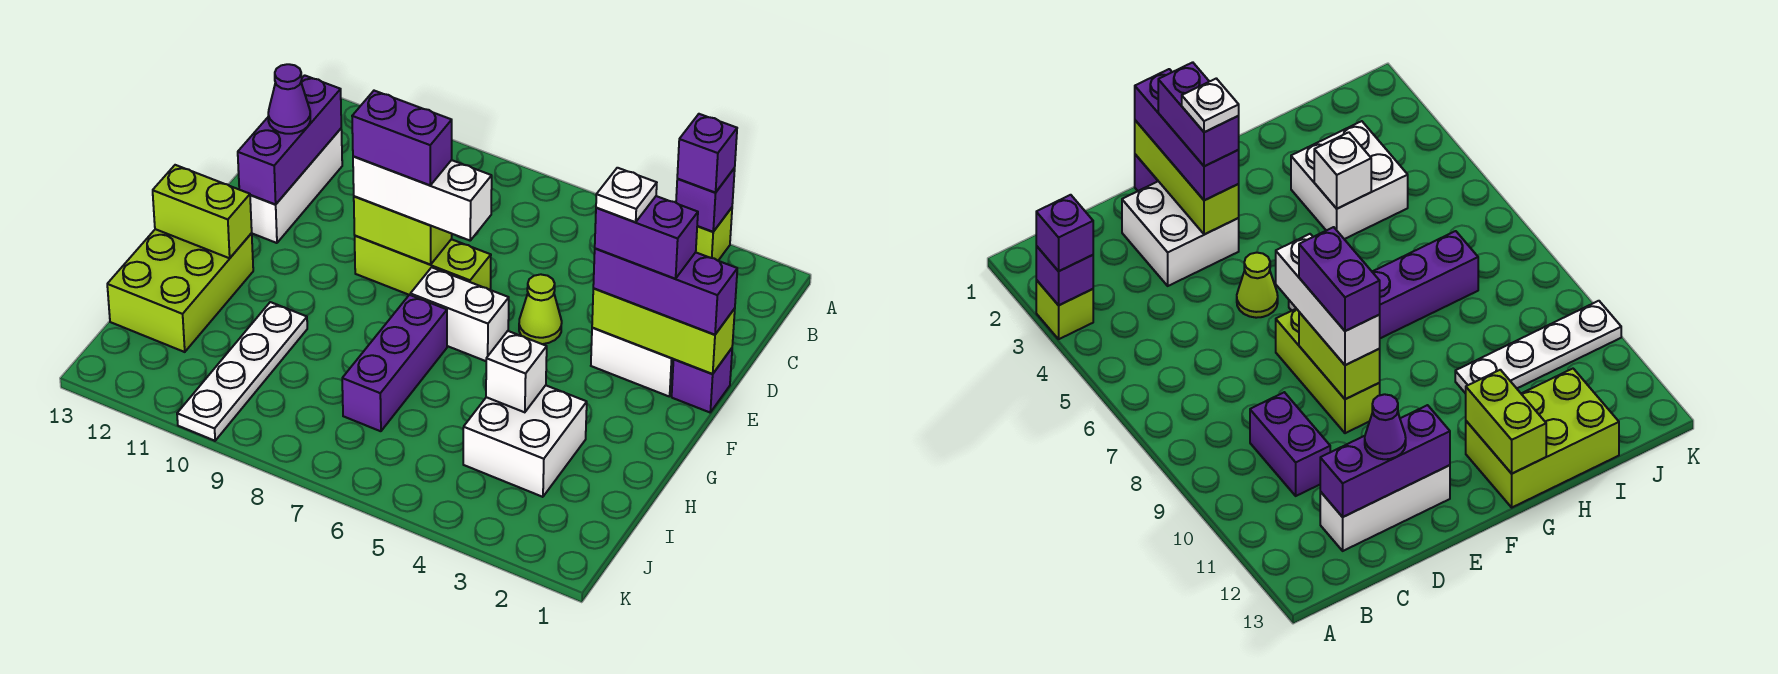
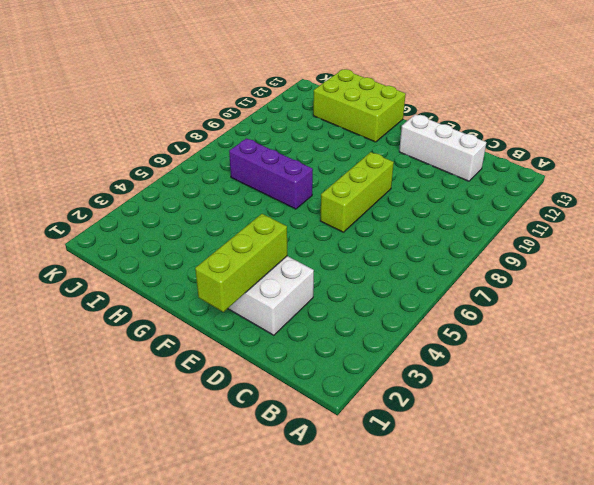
none -> lime 1x1 brick [696,208,732,261]
none -> purple 1x2 brick [1250,392,1330,496]
none -> purple 1x1 brick [672,348,732,412]

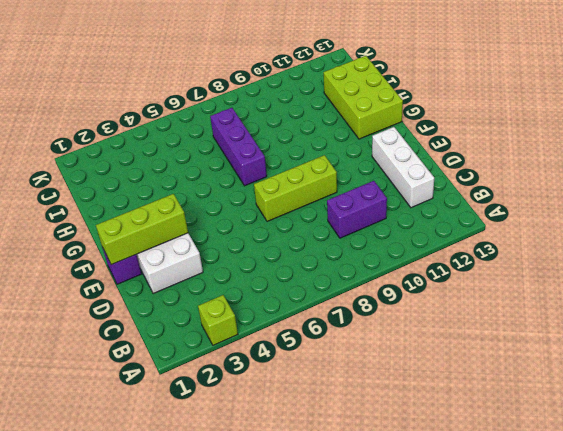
none -> lime 1x1 cone [519,274,562,344]
none -> white 1x2 brick [410,267,509,361]
none -> white 2x2 brick [463,385,587,497]

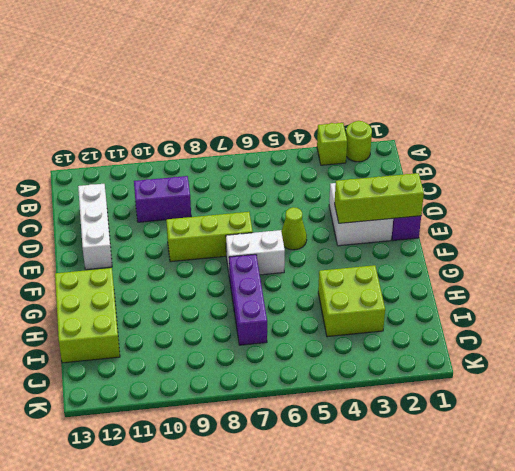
lime 1x1 round brick [346,121,372,162] -> none
lime 2x2 brick [318,265,385,337] -> white 2x2 brick [463,385,587,497]
none -> white 1x4 plate [177,302,307,441]
none -> purple 1x1 brick [676,168,735,232]
none -> purple 1x3 brick [238,75,341,204]

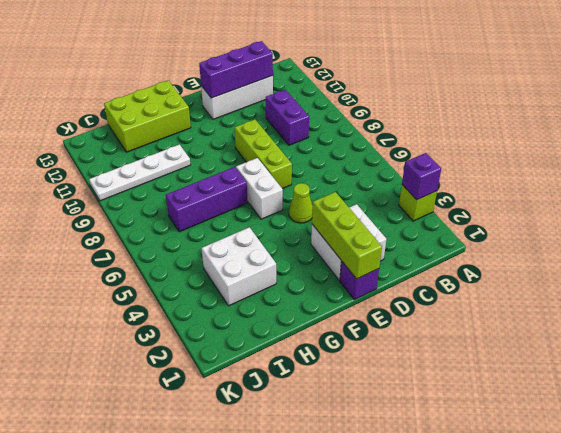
none -> lime 1x2 brick [354,196,452,265]
none -> lime 1x2 brick [153,165,252,258]
none -> white 1x1 brick [486,331,547,412]

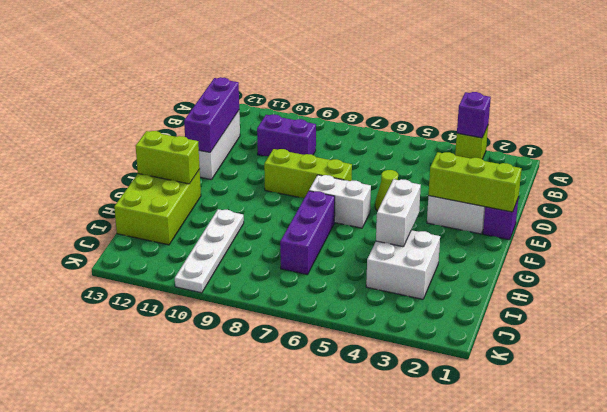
white 1x2 brick [376,179,421,247] -> white 1x1 brick [486,331,547,412]
none -> lime 1x2 brick [354,196,452,265]
none -> purple 1x1 brick [677,114,737,193]
none -> purple 1x1 cone [268,64,310,134]

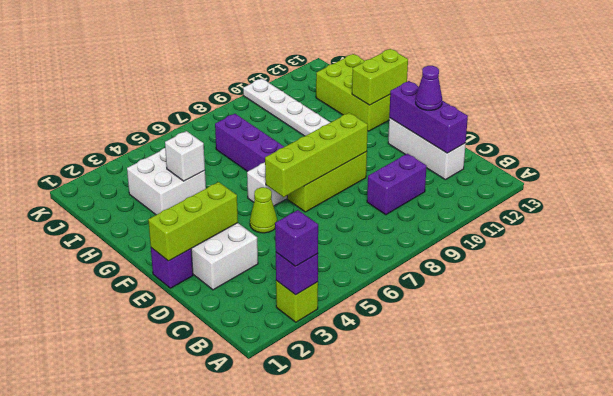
lime 1x4 brick [265,113,368,197] -> lime 1x2 brick [354,196,452,265]
none -> purple 1x3 brick [593,249,737,335]
none -> white 1x3 brick [353,156,492,240]
none -> purple 1x2 brick [595,196,698,279]

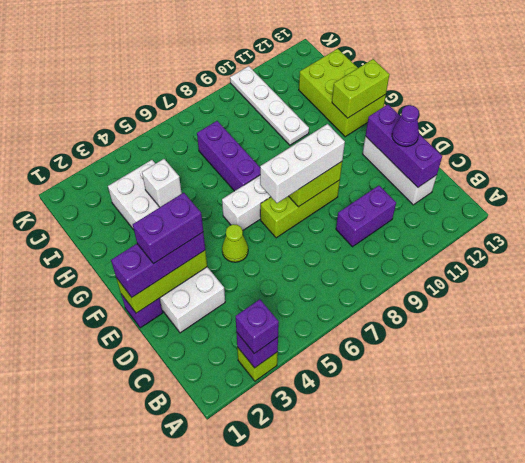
none -> purple 1x2 brick [352,91,452,185]
none -> white 1x1 plate [596,168,657,222]

